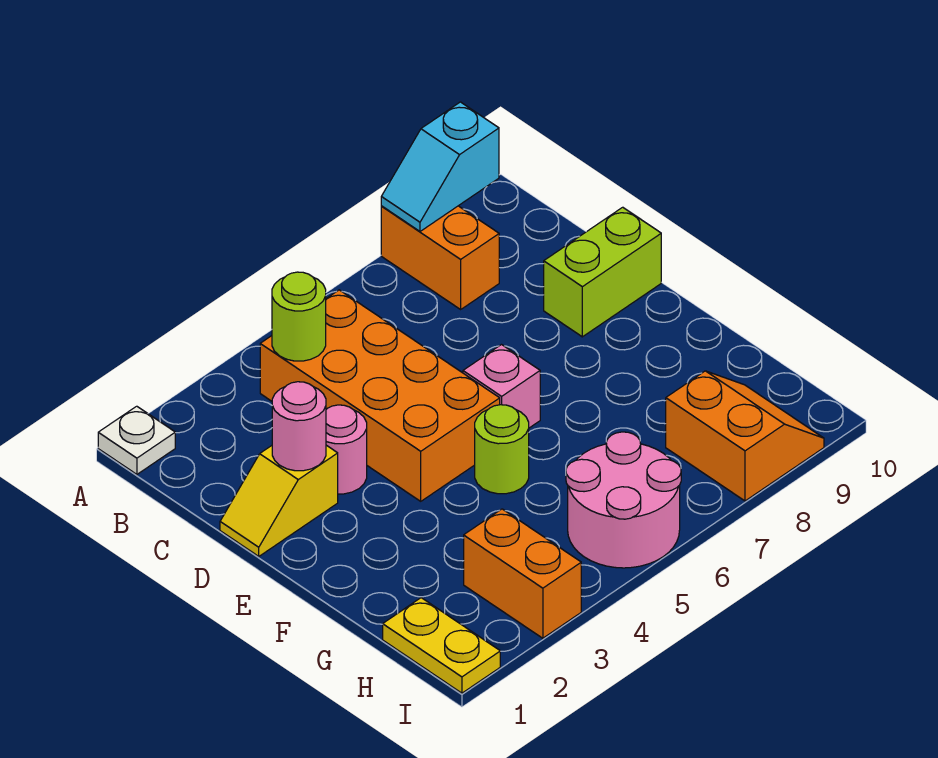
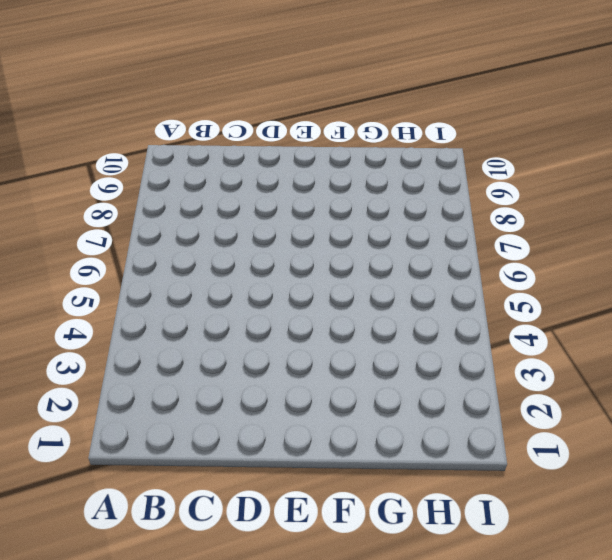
none -> white 1x1 plate [98,406,175,474]
none -> orange 1x2 brick [381,206,499,309]
none -> orange 2x4 brick [260,290,500,501]

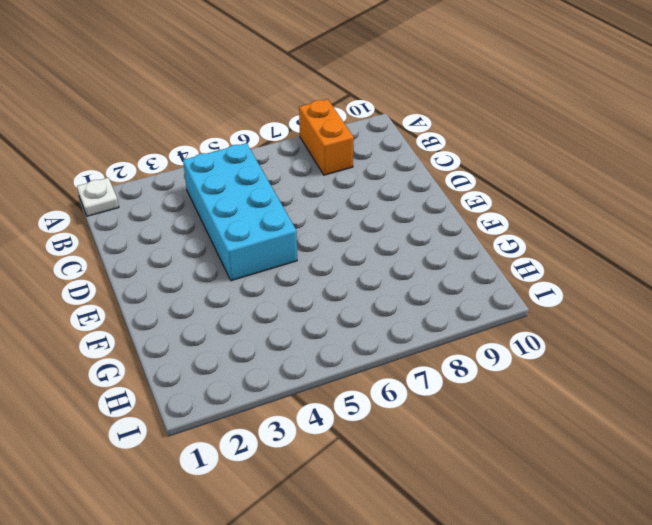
cyan 2x4 brick [183,143,297,281] -> orange 2x4 brick [260,290,500,501]
none -> yellow 1x2 slope [220,445,338,556]
none -> pink 1x1 round brick [326,405,367,494]
none -> lime 1x2 brick [544,207,661,337]

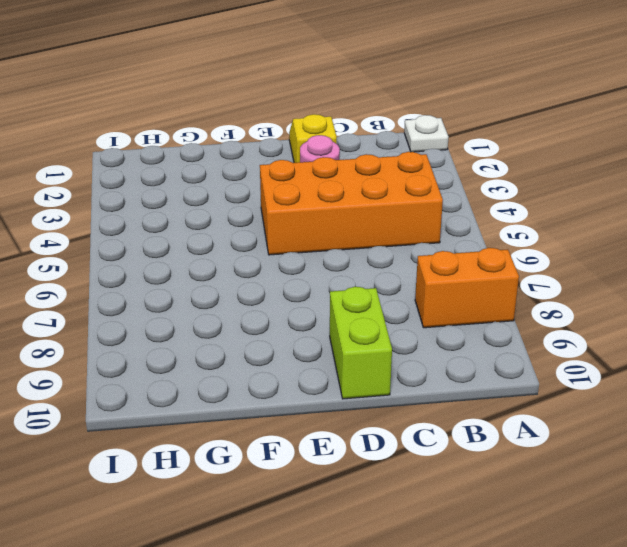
none -> pink 1x1 brick [463,345,540,428]
none -> lime 1x1 round brick [475,405,529,494]
none -> yellow 1x2 plate [383,598,500,693]

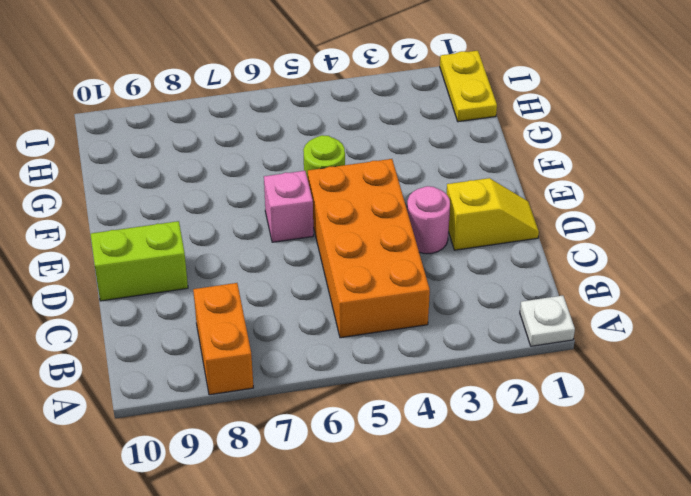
none -> orange 1x2 brick [464,509,581,638]
none -> pink 2x2 round brick [566,432,681,568]
none -> orange 2x2 slope [666,371,824,501]

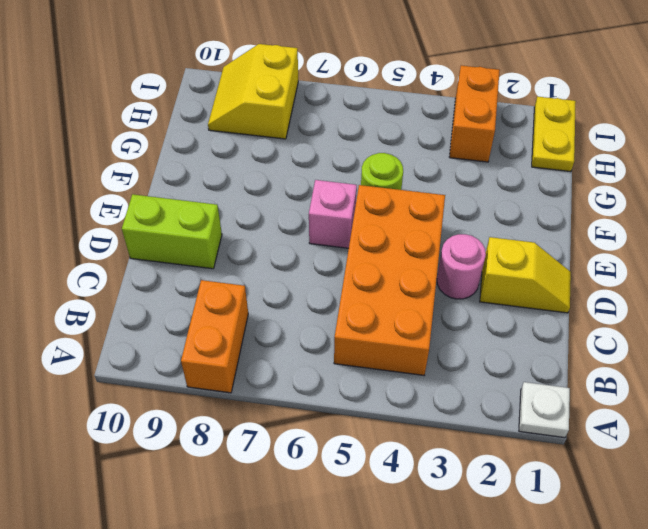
yellow 2x2 slope [208,44,298,139] -> orange 2x2 slope [666,371,824,501]
none -> pink 2x2 round brick [566,432,681,568]
none -> cyan 1x2 slope [381,102,499,231]
none -> lime 1x1 round brick [272,272,326,361]

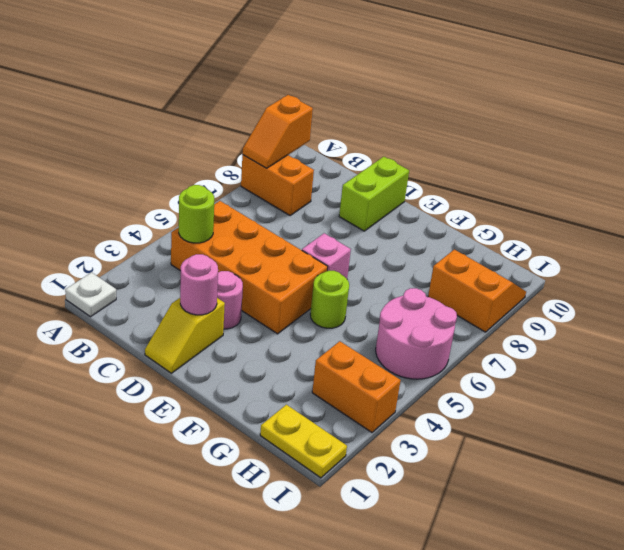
orange 1x2 slope [243,95,313,168] -> cyan 1x2 slope [381,102,499,231]

